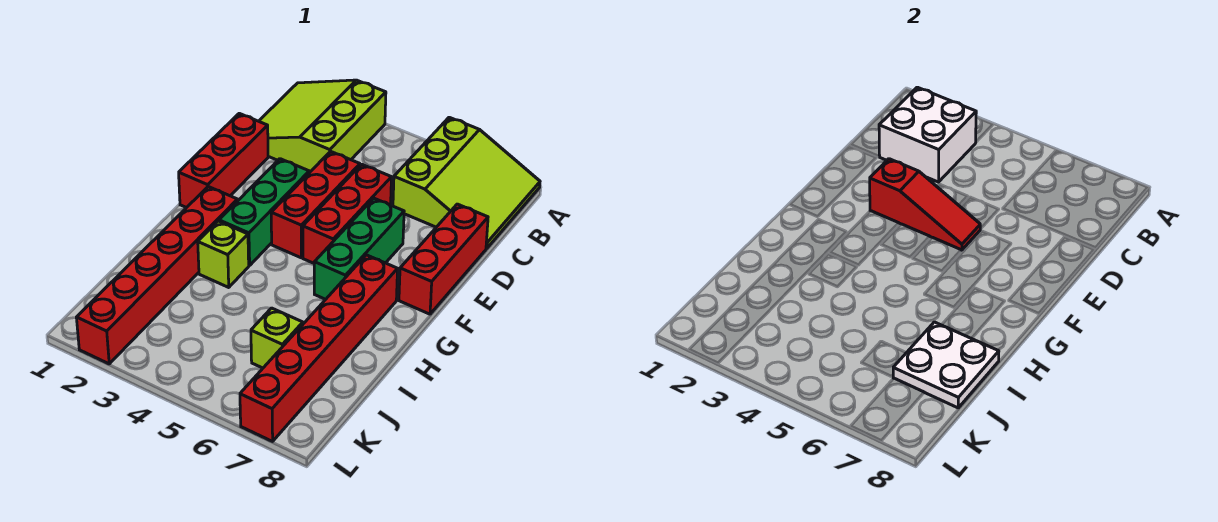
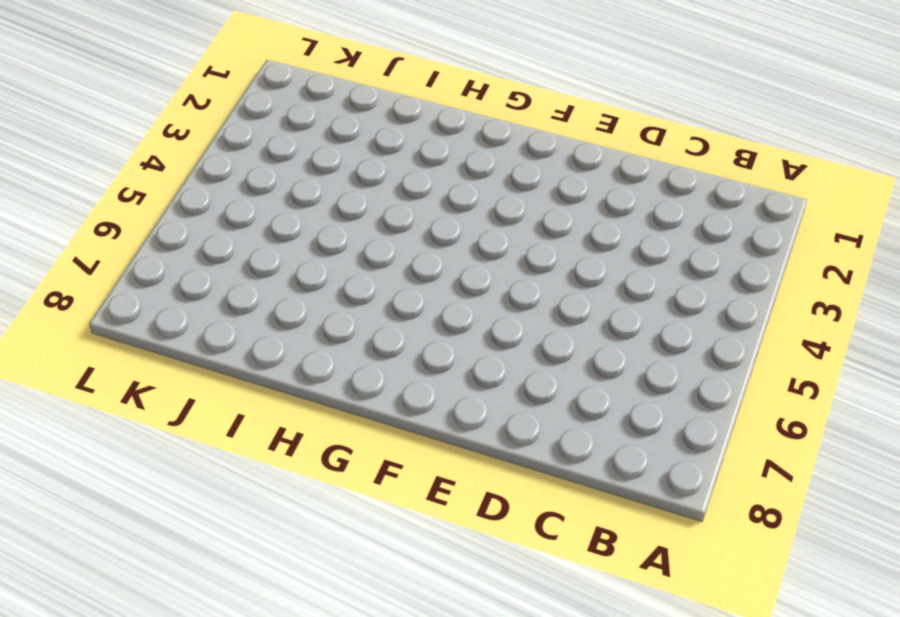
none -> lime 3x3 slope [259,80,386,173]
none -> lime 3x3 slope [393,117,540,248]
none -> red 1x3 brick [179,113,268,208]

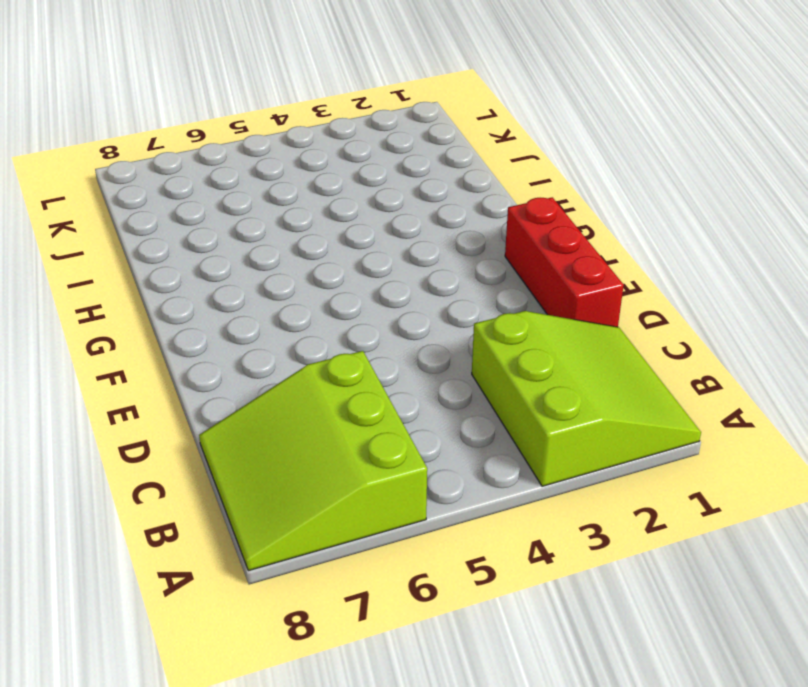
none -> red 1x3 brick [271,151,360,258]
none -> red 1x3 brick [303,164,391,263]
none -> red 1x3 brick [399,204,488,314]

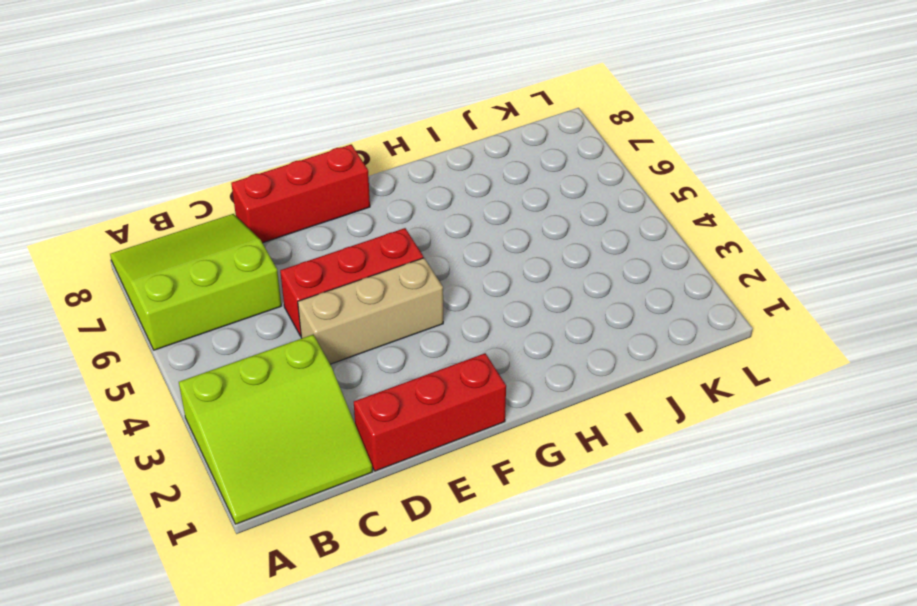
tan 1x3 brick [298,258,443,364] -> red 1x3 brick [271,151,360,258]
none -> green 1x3 brick [219,159,309,266]
none -> green 1x3 brick [314,198,404,299]
none -> red 1x6 brick [76,187,238,364]

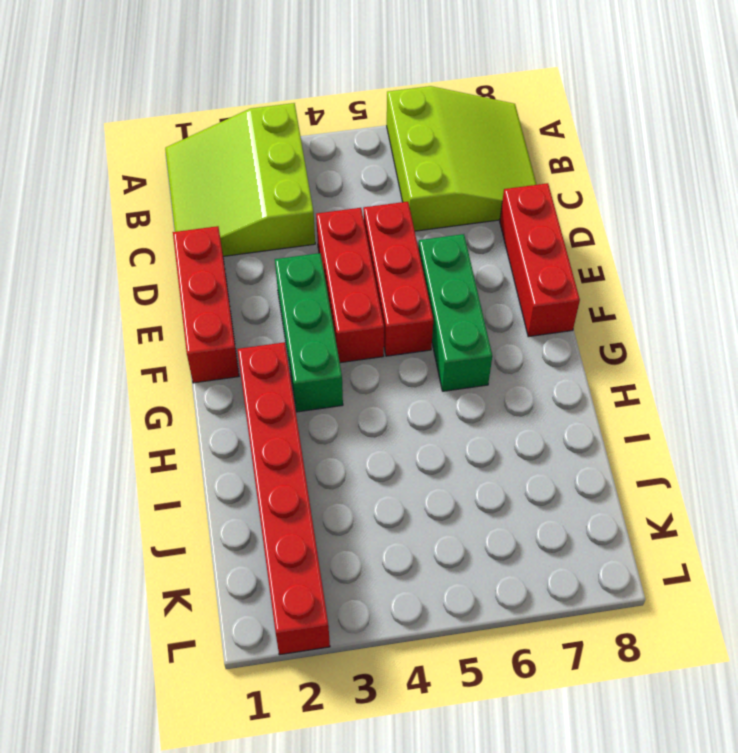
none -> red 1x6 brick [240,255,398,441]
none -> lime 1x1 brick [198,221,249,287]
none -> lime 1x1 brick [251,308,303,368]

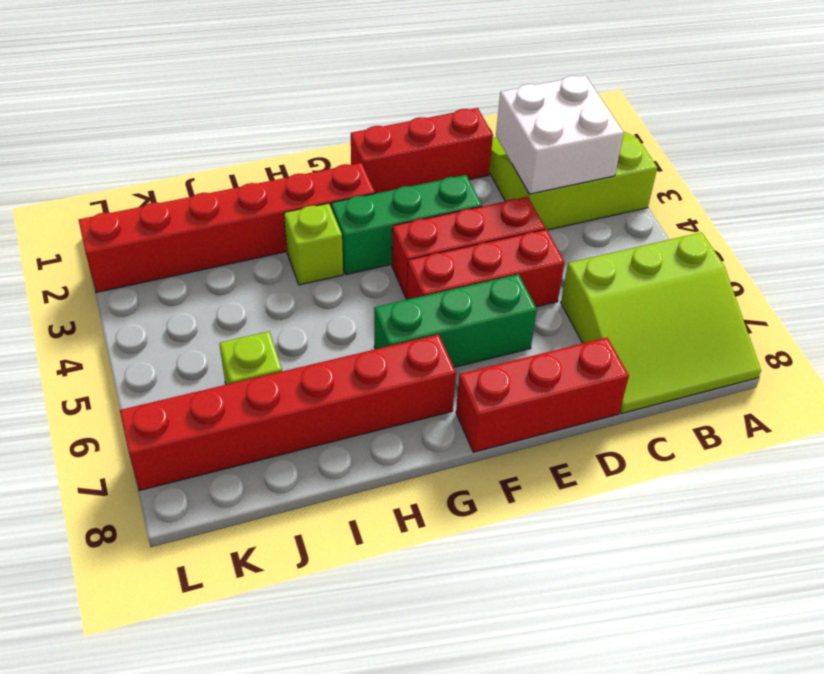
none -> red 1x3 slope [870,159,980,250]
none -> white 2x2 plate [893,322,999,408]

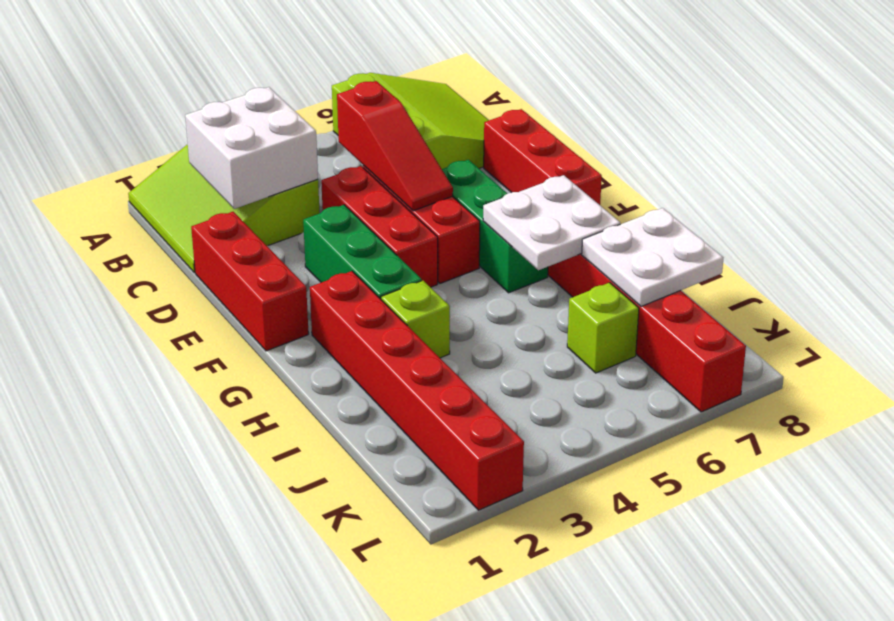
red 1x3 slope [337,81,453,211] -> red 1x3 slope turned to [870,159,980,250]
white 2x2 plate [483,175,621,270] -> none

